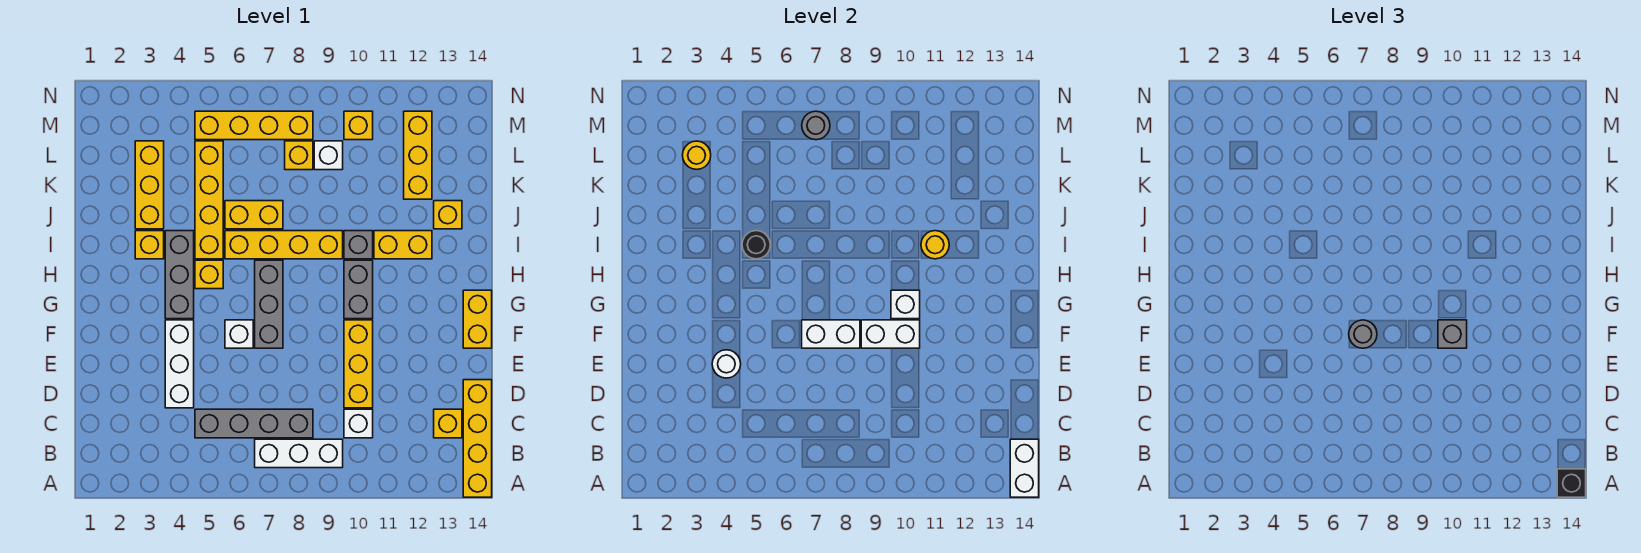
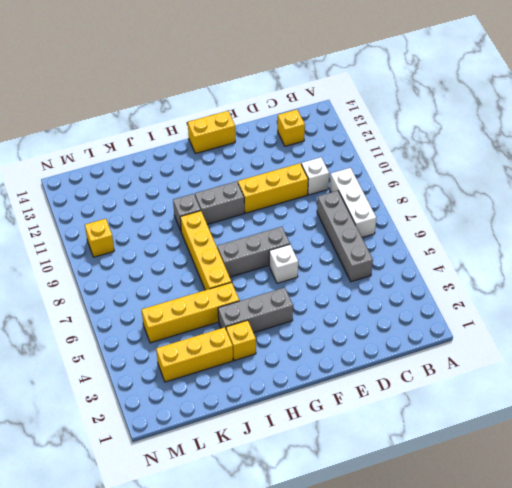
none -> yellow 1x4 brick [463,380,492,497]
none -> white 1x3 brick [165,320,194,408]
none -> yellow 1x1 brick [195,260,223,289]
none -> yellow 1x2 brick [374,231,432,259]

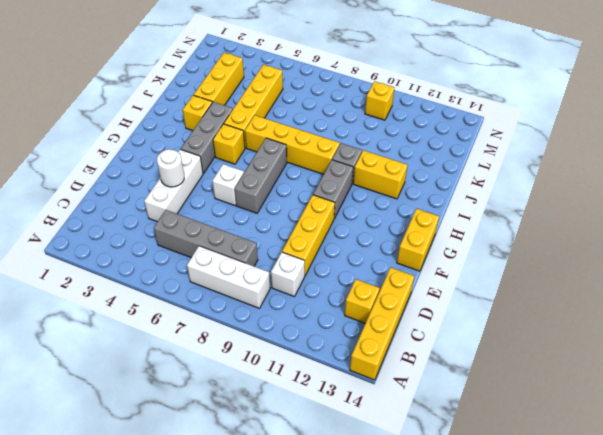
none -> yellow 1x2 brick [225,201,283,229]
none -> yellow 1x1 brick [434,201,462,229]
none -> yellow 1x3 brick [404,111,432,199]
none -> yellow 1x1 brick [285,141,313,170]

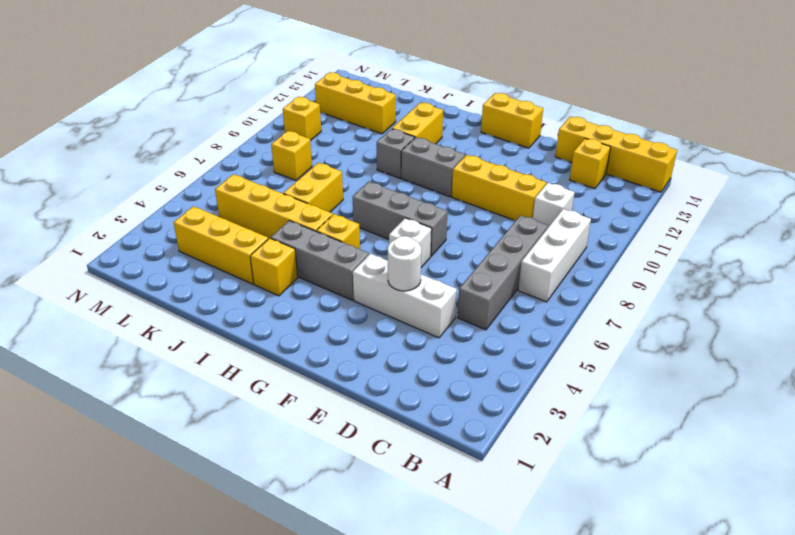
none -> yellow 1x4 brick [225,231,343,259]
none -> yellow 1x1 brick [434,201,462,229]
none -> white 1x1 brick [314,141,343,170]
none -> yellow 1x4 brick [195,111,313,140]

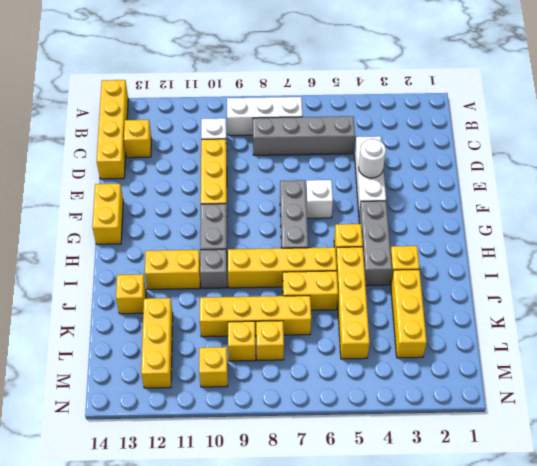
yellow 1x4 brick [200,296,311,337] -> yellow 1x4 brick moved to [195,111,313,140]
yellow 1x1 brick [228,321,256,361] -> white 1x1 brick [314,141,343,170]
none -> white 1x2 brick [1010,439,1039,497]
none -> white 1x2 brick [802,320,860,348]
none -> white 1x2 brick [861,320,920,348]
none -> white 1x1 brick [891,290,920,319]

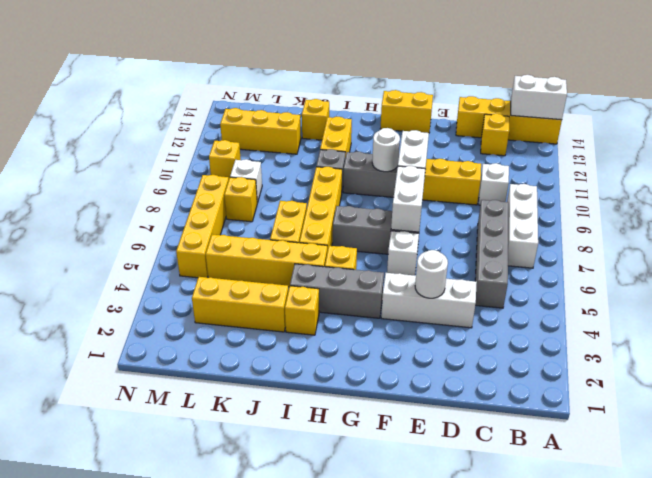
white 1x1 round brick [372,128,400,172] -> white 1x1 brick [891,290,920,319]
none -> black 1x1 round brick [742,231,770,259]
none -> yellow 1x1 round brick [921,231,949,259]
none -> yellow 1x1 round brick [682,141,711,169]
none -> grey 1x1 round brick [802,111,830,140]

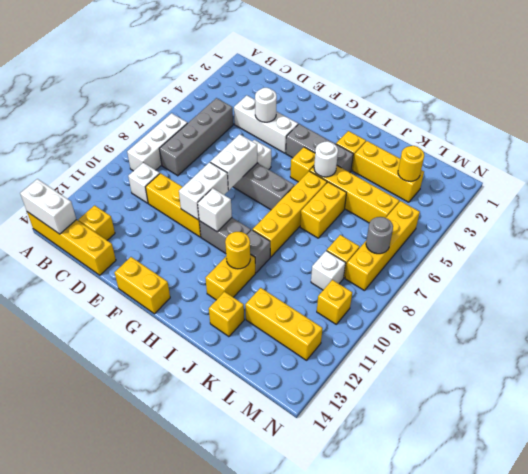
white 1x1 round brick [314,141,338,177] -> black 1x1 round brick [742,231,770,259]
none -> black 1x1 brick [1557,469,1586,497]
none -> grey 1x1 round brick [1349,320,1377,348]
none -> grey 1x1 brick [1438,320,1467,348]

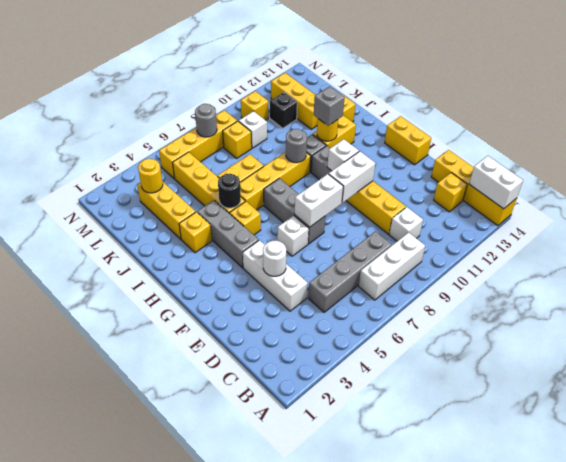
grey 1x1 round brick [286,129,307,163] -> grey 1x1 round brick moved to [1349,320,1377,348]
grey 1x1 brick [314,86,345,126] -> grey 1x1 brick moved to [1438,320,1467,348]
black 1x1 brick [270,92,297,128] -> black 1x1 brick moved to [1557,469,1586,497]

